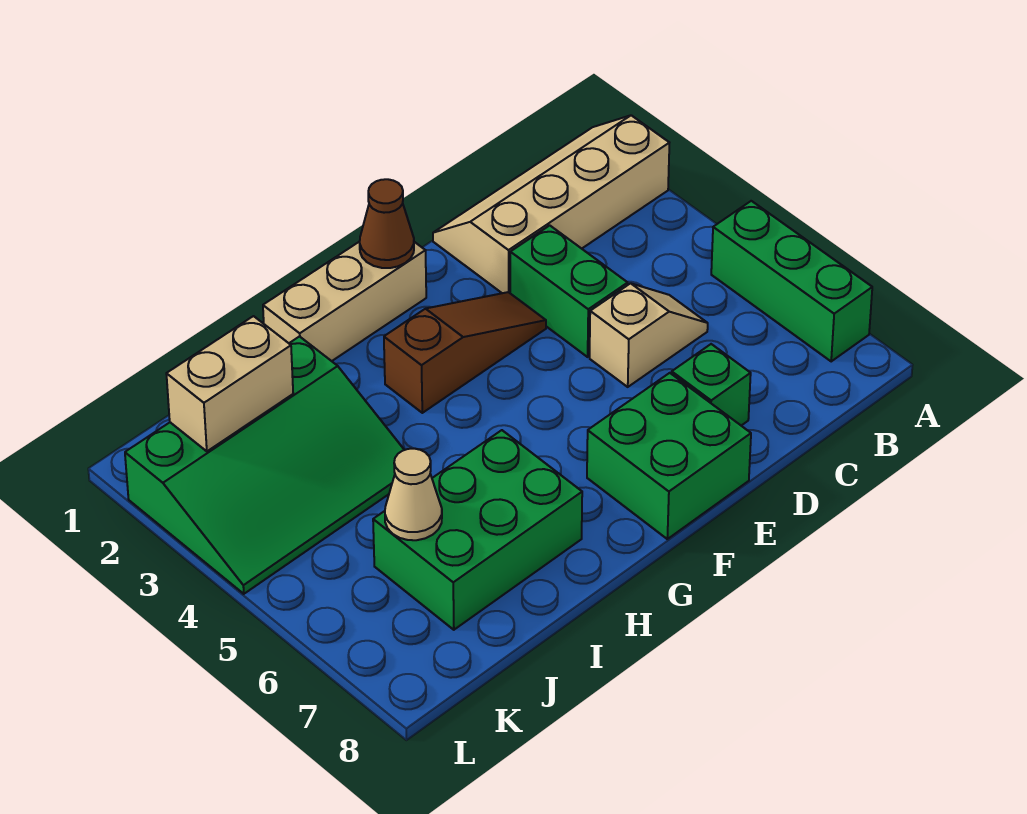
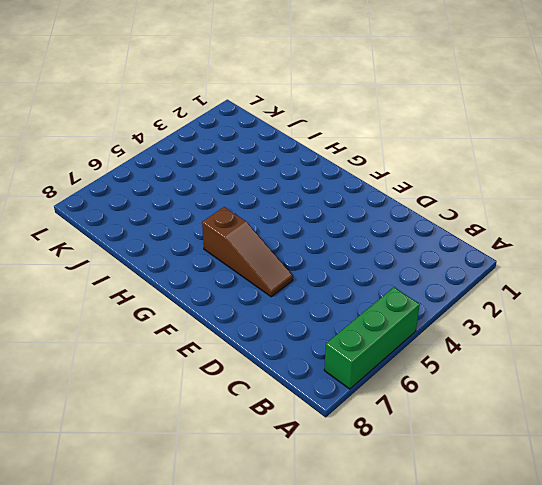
brown 1x3 slope [202,207,293,297] -> brown 1x3 slope moved to [384,292,546,413]
none -> tan 2x4 slope [433,115,669,293]
none -> tan 1x2 slope [590,283,708,387]
none -> green 1x2 brick [510,225,628,357]

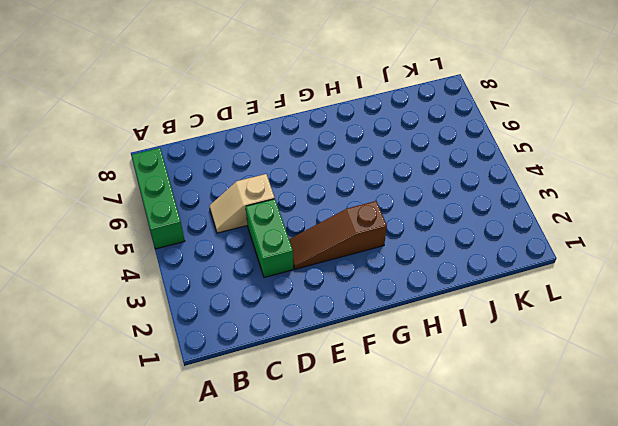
none -> tan 2x4 slope [433,115,669,293]
none -> green 1x1 brick [672,344,751,426]
none -> green 2x2 brick [587,373,751,539]

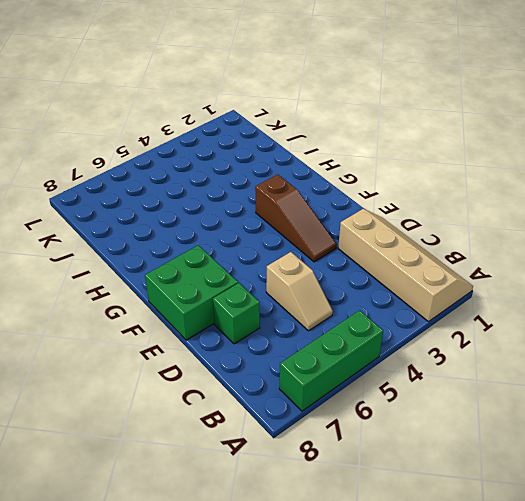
none -> green 1x2 brick [510,225,628,357]
none -> tan 1x3 brick [263,242,426,361]
none -> green 2x3 brick [373,430,582,630]

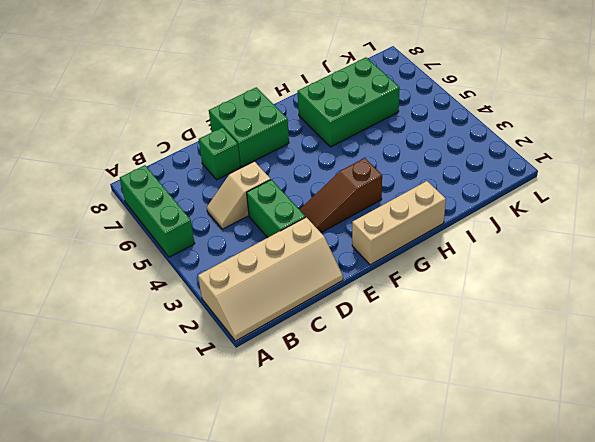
none -> green 3x4 slope [125,337,404,594]
none -> brown 1x1 cone [360,179,414,268]
none -> tan 1x2 brick [166,316,293,451]

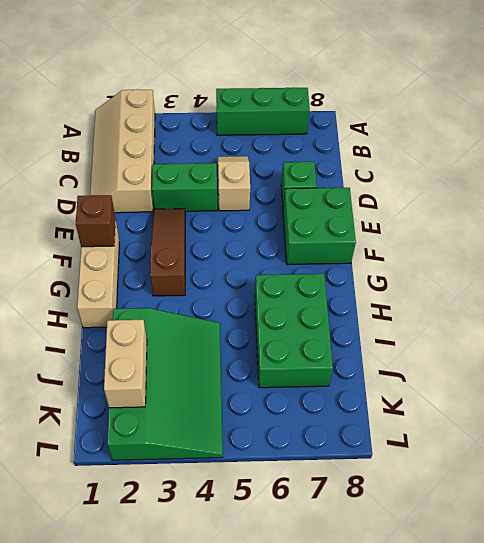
brown 1x1 brick [76,195,116,247] -> brown 1x1 cone [360,179,414,268]
none -> tan 1x1 cone [385,449,442,540]

